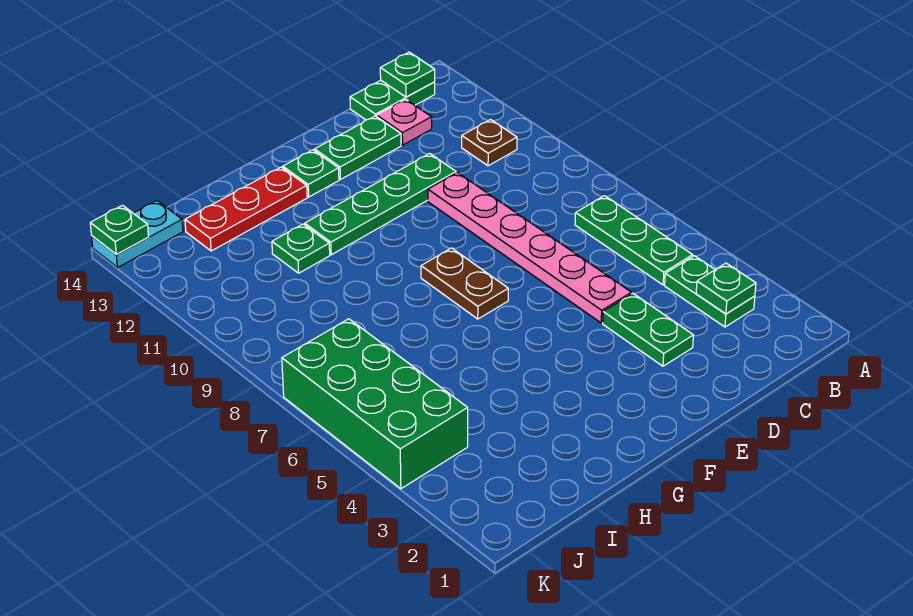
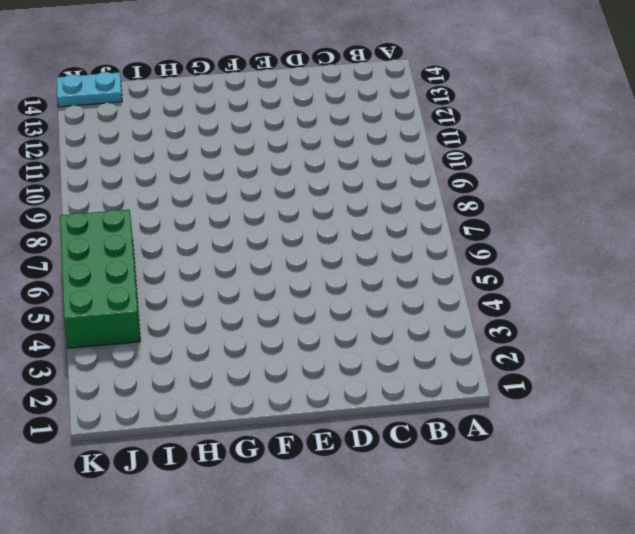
none -> green 1x2 plate [665,256,755,327]
none -> green 1x3 plate [575,196,693,285]
none -> brown 1x1 plate [462,120,517,166]

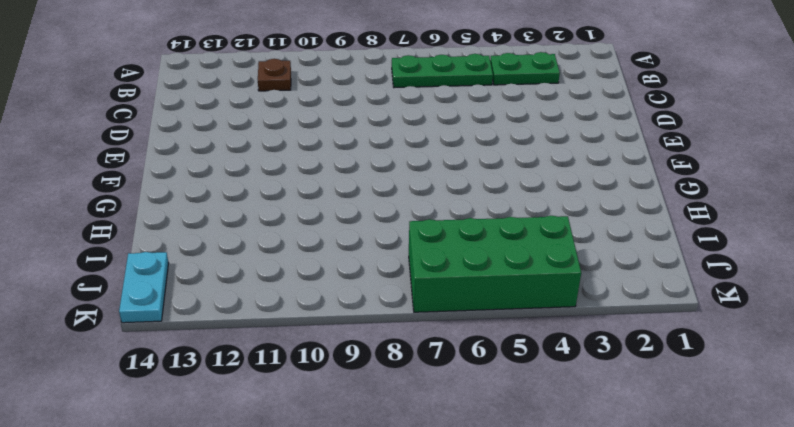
none -> green 1x2 plate [350,80,435,120]
none -> pink 1x1 plate [377,99,432,145]
none -> green 1x2 plate [603,293,694,366]

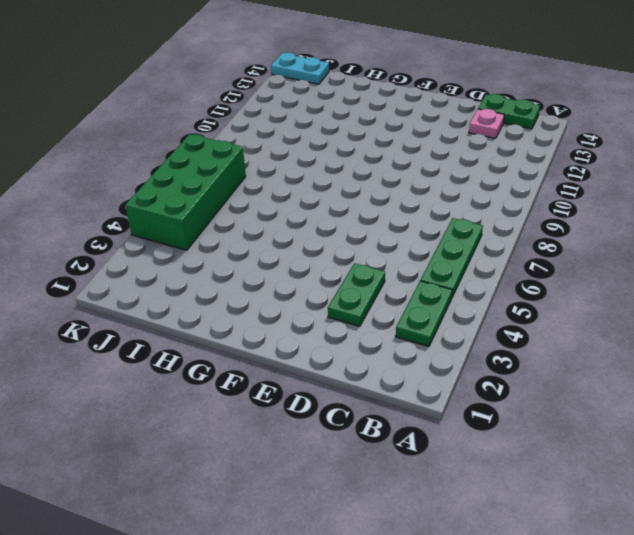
none -> brown 1x1 plate [462,120,517,166]
none -> pink 1x6 plate [428,173,631,323]
none -> green 1x4 plate [305,153,456,255]

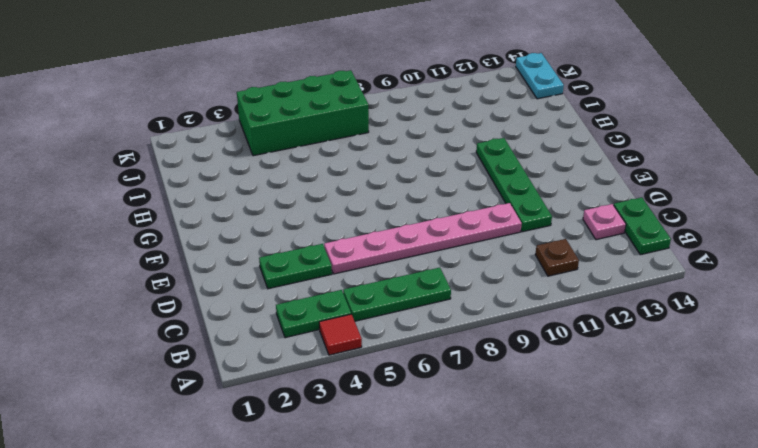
red 1x1 tile [319,314,362,355] -> none
none -> green 1x2 plate [314,116,401,179]
none -> brown 1x2 plate [421,248,508,319]
none -> green 1x1 plate [283,150,339,197]

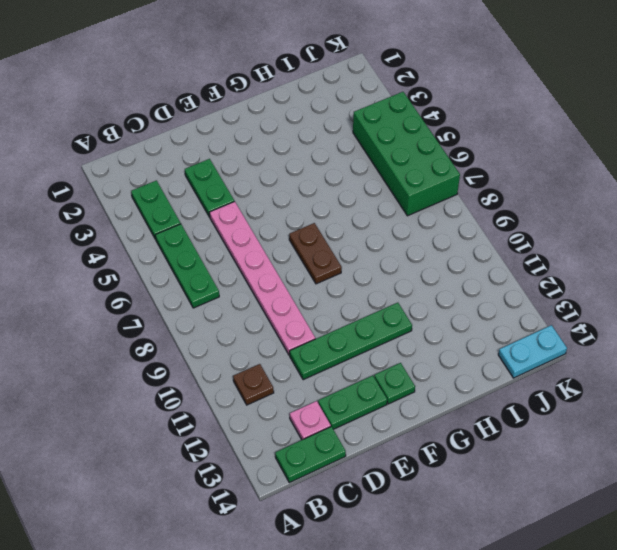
none -> red 1x3 plate [185,167,307,251]
none -> green 1x1 plate [272,224,330,273]
none -> green 1x1 plate [696,263,756,314]

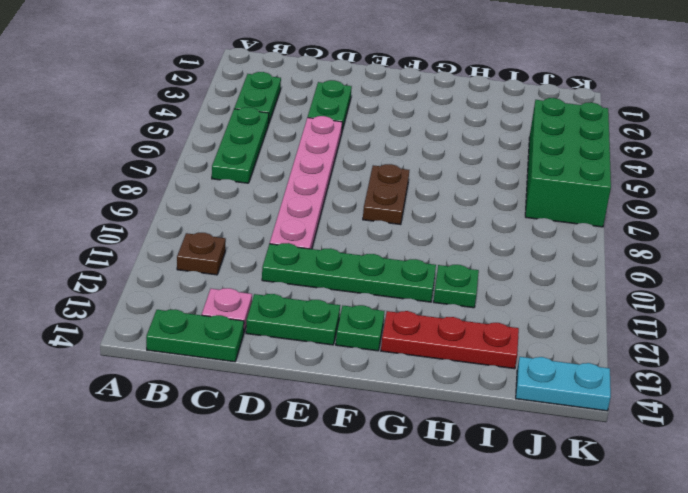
none -> green 1x1 plate [696,263,756,314]
none -> green 1x1 plate [380,52,435,97]
none -> green 1x1 plate [90,205,149,254]

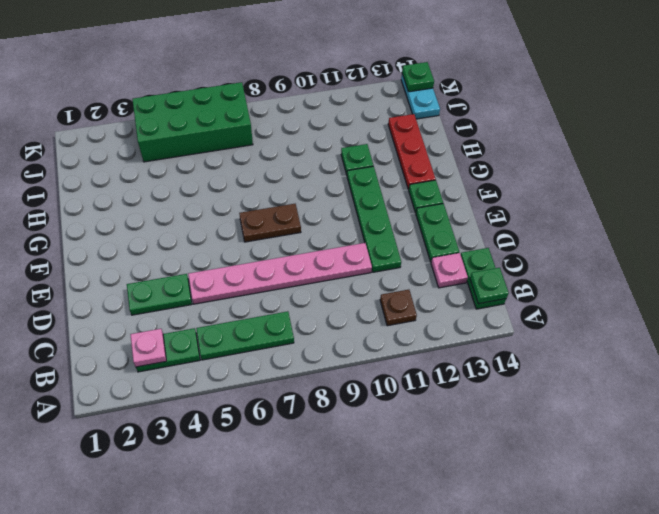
pink 1x1 plate [130,329,166,367] -> green 1x1 plate [696,263,756,314]

